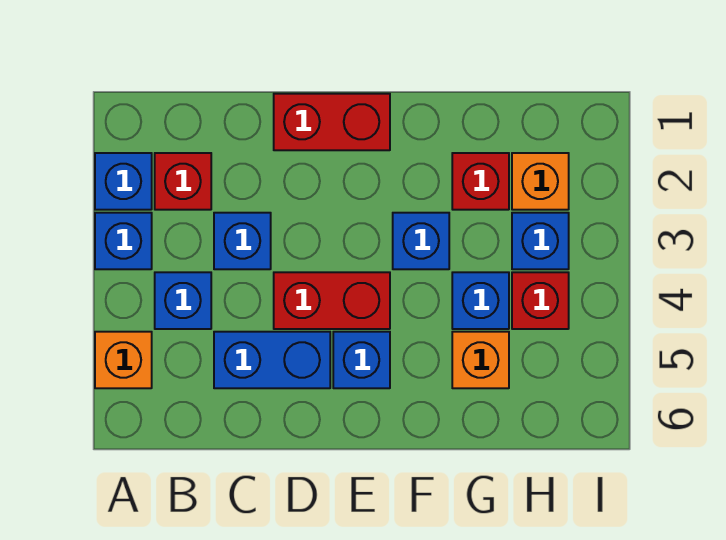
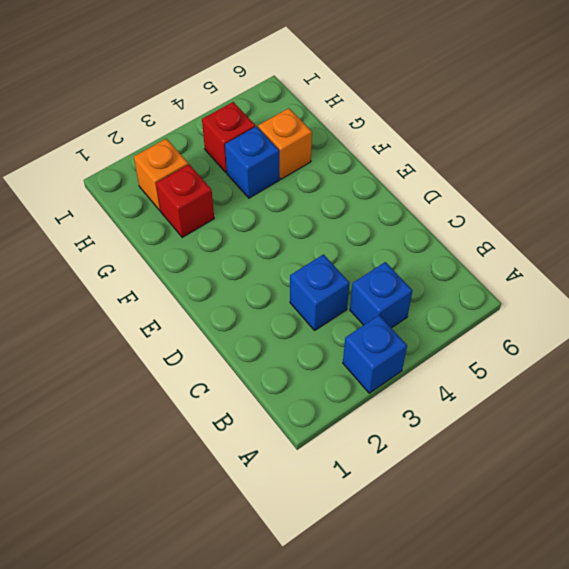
none -> blue 1x1 brick [95,153,152,210]
none -> orange 1x1 brick [95,332,152,388]
none -> red 1x1 brick [155,153,211,210]

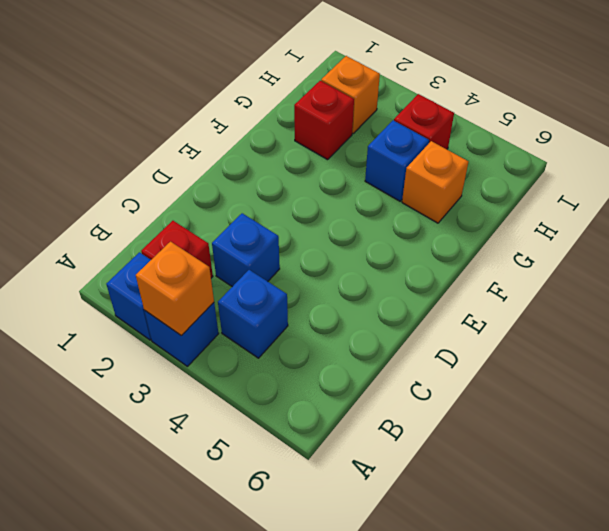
orange 1x1 brick [136,242,214,336] -> orange 1x1 brick moved to [95,332,152,388]
none -> blue 1x2 brick [214,332,330,388]
none -> red 1x2 brick [274,94,390,150]
none -> red 1x2 brick [274,272,390,329]

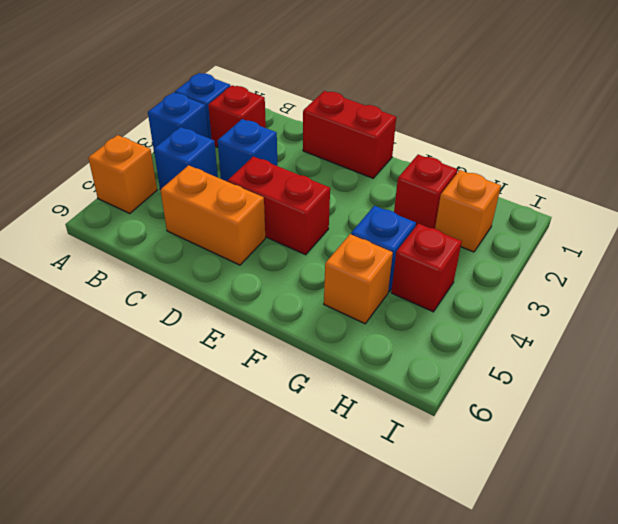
orange 1x2 brick [160,165,265,265] -> blue 1x2 brick [214,332,330,388]
none -> blue 1x1 brick [333,332,390,388]
none -> blue 1x1 brick [393,213,449,269]
none -> blue 1x1 brick [512,213,569,269]

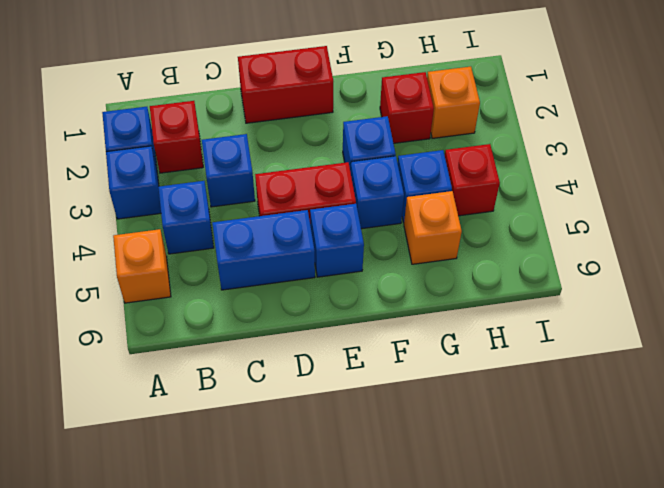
blue 1x1 brick [351,156,404,229] -> blue 1x1 brick moved to [512,213,569,269]

